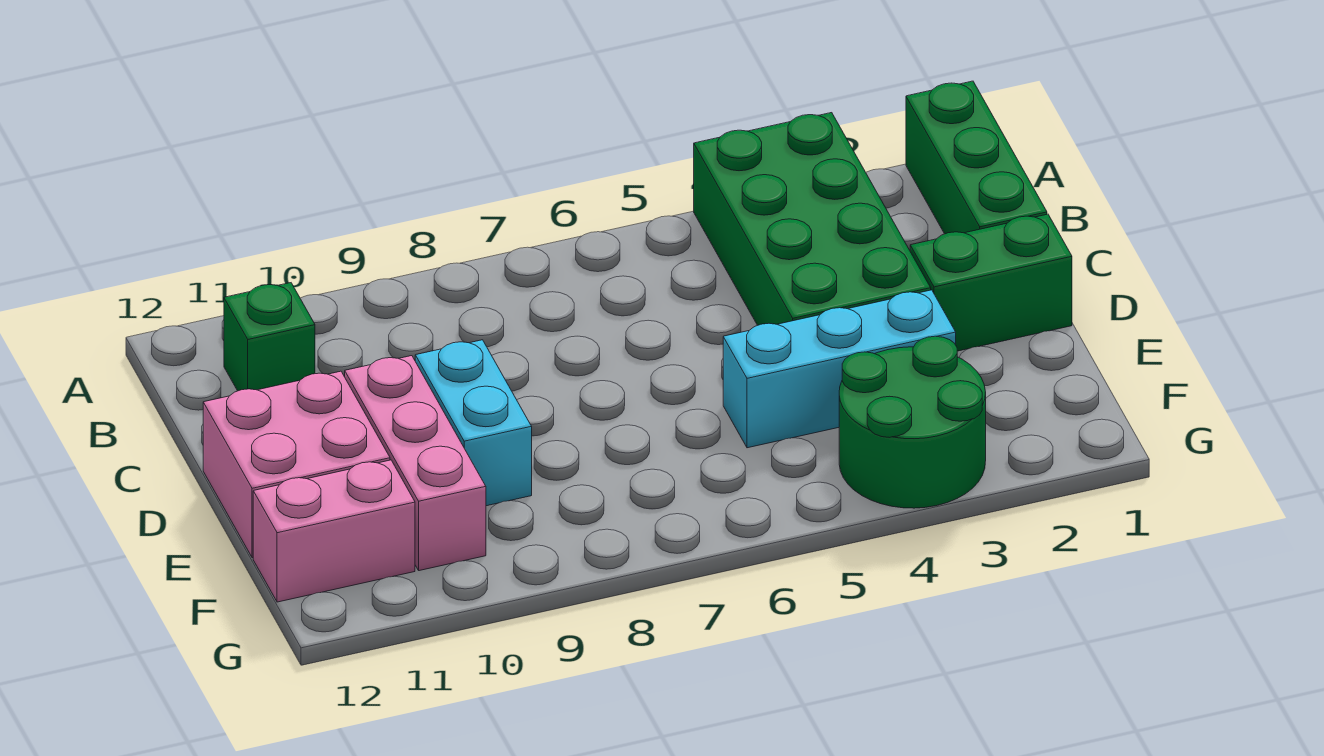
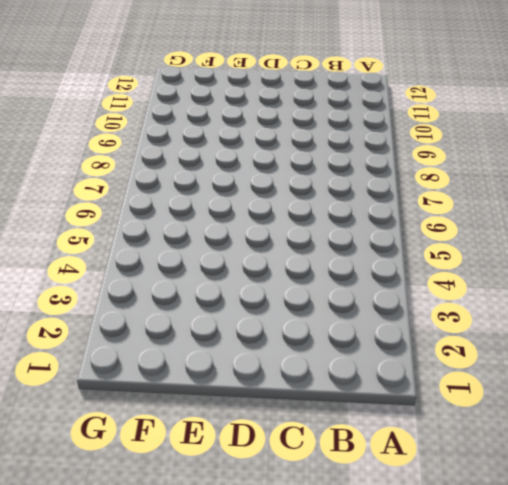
none -> green 1x3 brick [906,81,1047,234]
none -> green 2x4 brick [694,113,931,325]

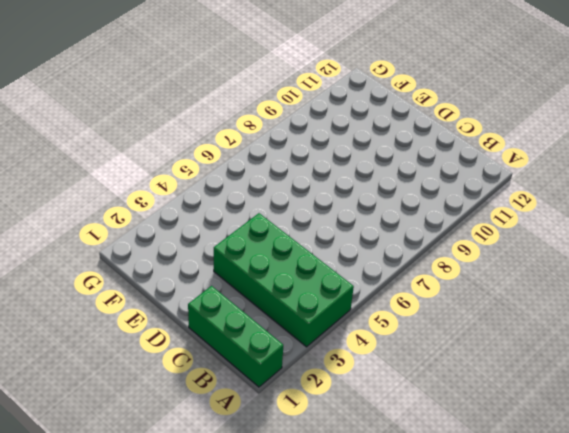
none -> green 1x1 brick [224,283,315,391]
none -> green 1x2 brick [910,214,1072,351]

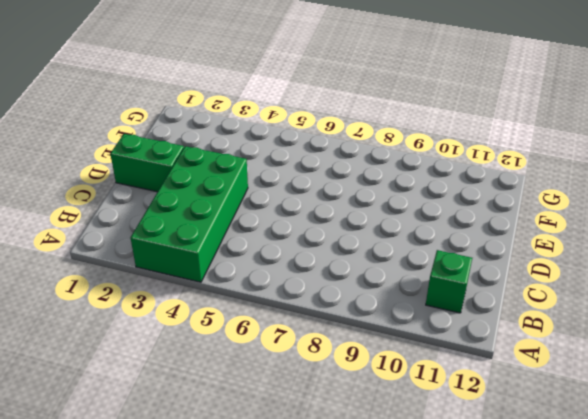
none -> green 1x3 brick [906,81,1047,234]
none -> cyan 1x2 brick [415,340,532,506]

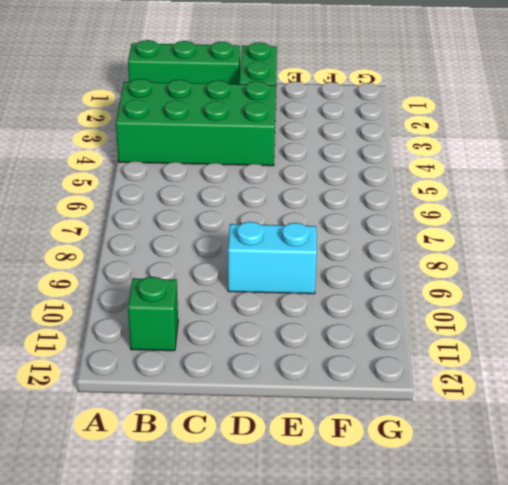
none -> pink 1x3 brick [345,356,486,571]
none -> pink 2x2 brick [203,371,390,558]

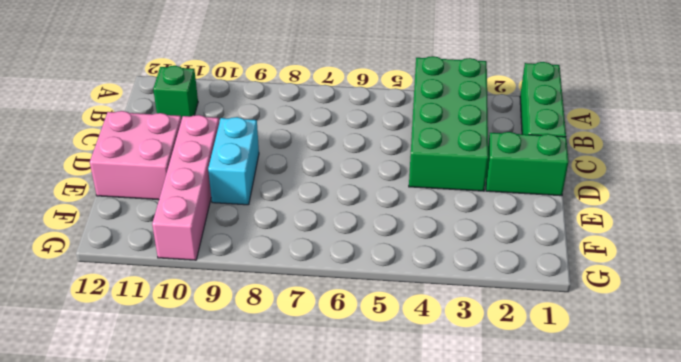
pink 1x4 brick [152,115,219,260] -> pink 1x3 brick [345,356,486,571]
none -> cyan 1x3 brick [723,290,956,448]
none -> green 2x2 round brick [839,336,986,508]

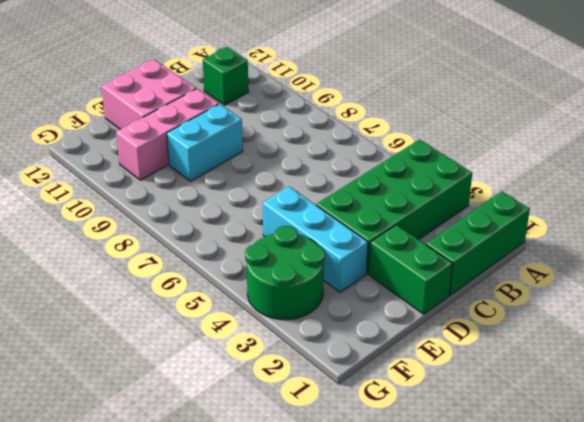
none -> pink 1x2 brick [253,460,415,602]

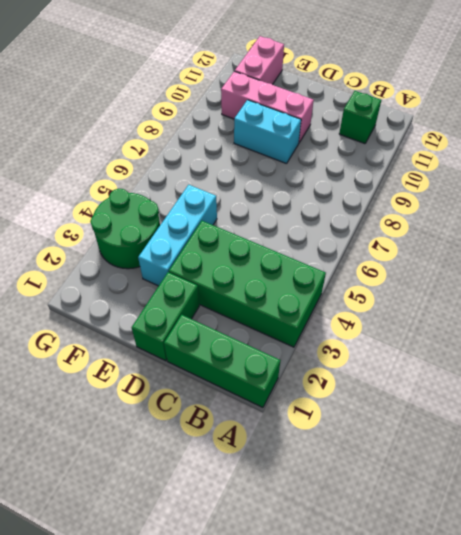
none -> pink 2x2 brick [203,371,390,558]

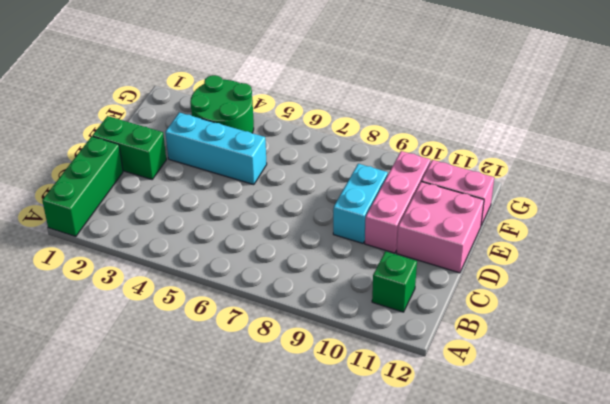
none -> green 2x4 brick [694,113,931,325]

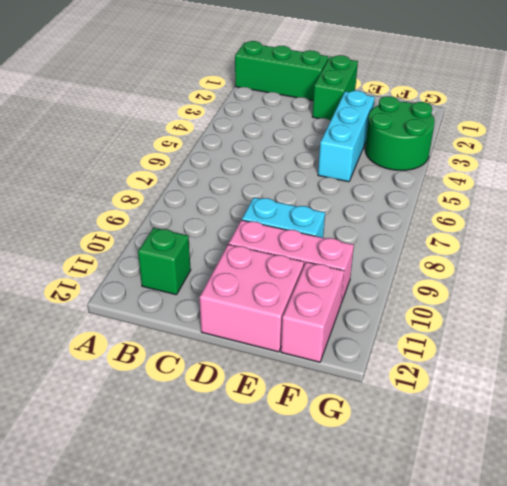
none -> green 2x4 brick [694,113,931,325]

